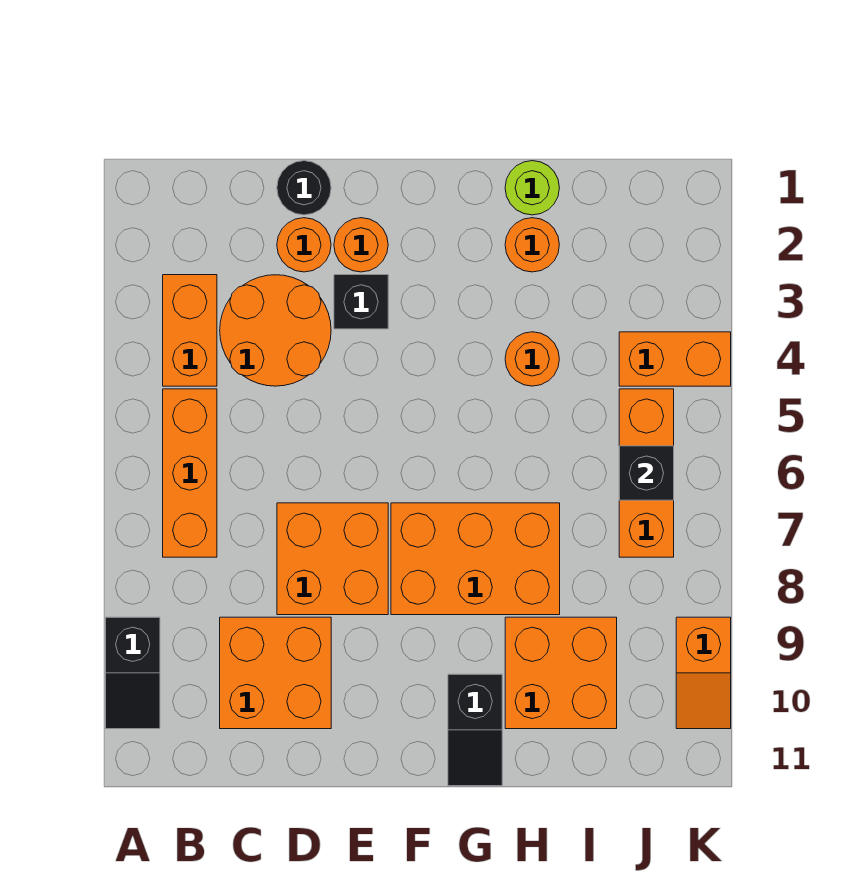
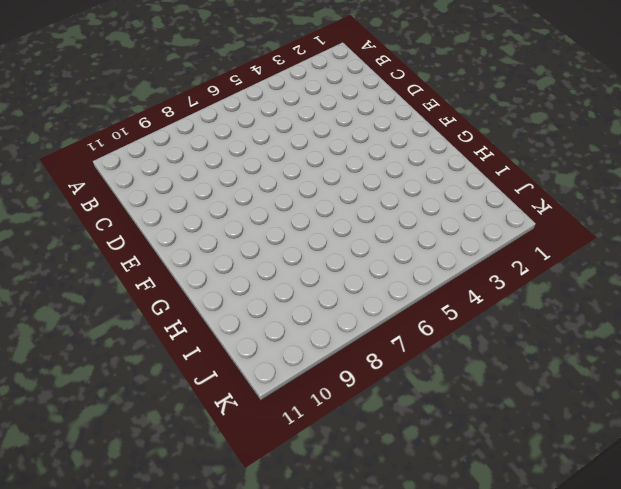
none -> black 1x2 slope [106,617,160,729]
none -> orange 1x2 brick [163,275,217,386]
none -> orange 1x3 brick [163,389,217,557]

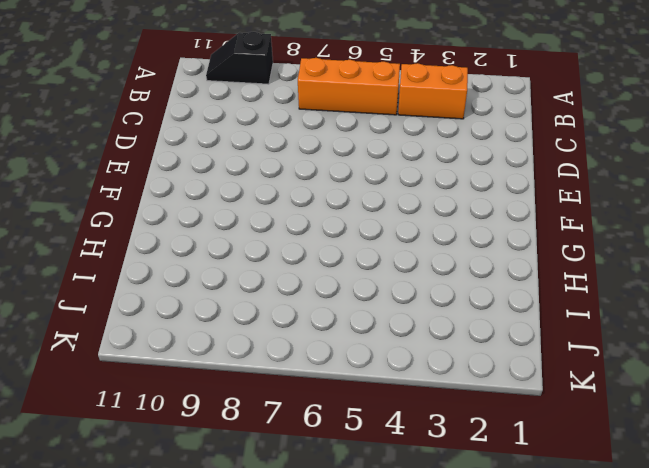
none -> orange 2x2 round brick [220,275,331,386]
none -> orange 2x2 brick [220,617,331,729]
none -> black 1x1 round brick [277,161,331,215]

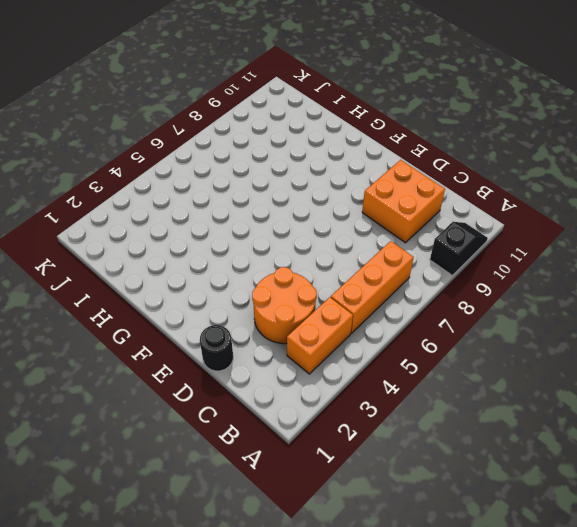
none -> orange 1x1 round brick [277,218,331,272]
none -> orange 2x2 brick [277,503,388,615]
none -> orange 1x1 round brick [334,218,388,272]

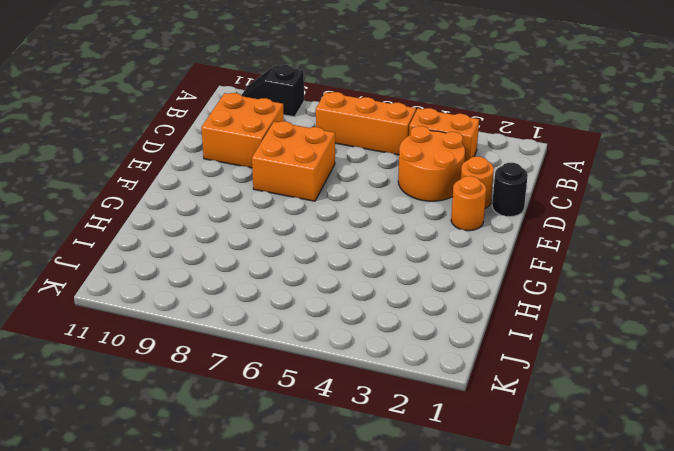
none -> black 1x1 brick [334,275,388,329]
none -> orange 2x3 brick [391,503,560,615]
none -> black 1x2 slope [448,674,502,786]

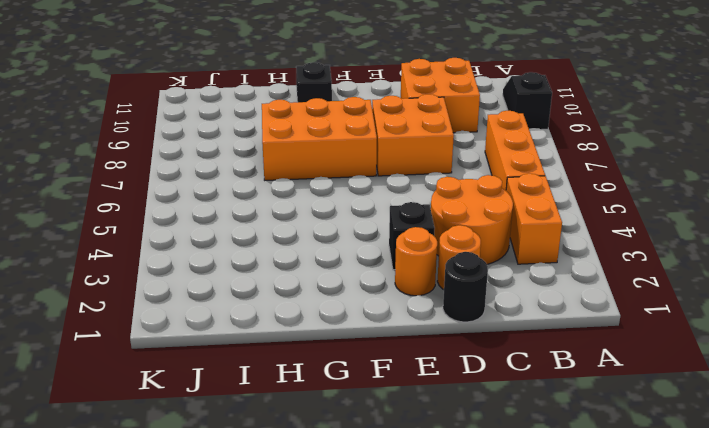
none -> lime 1x1 round brick [505,161,559,215]
none -> orange 1x1 round brick [505,218,559,272]
none -> orange 1x1 round brick [505,332,559,386]

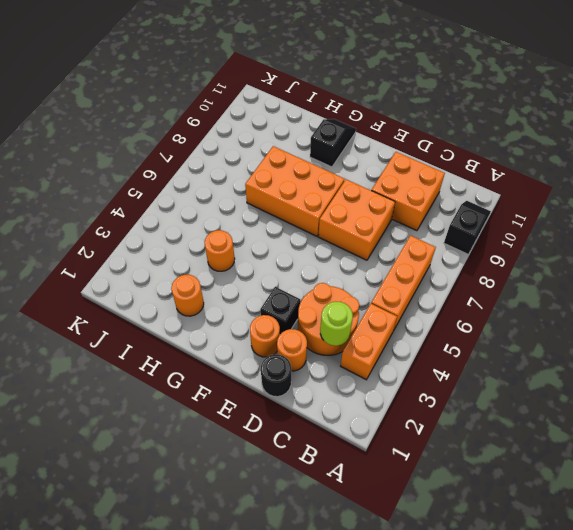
lime 1x1 round brick [320,301,353,346] -> lime 1x1 round brick moved to [505,161,559,215]
none -> orange 2x2 brick [505,617,617,729]
none -> orange 1x2 brick [619,332,731,386]
none -> orange 1x3 brick [619,389,674,557]

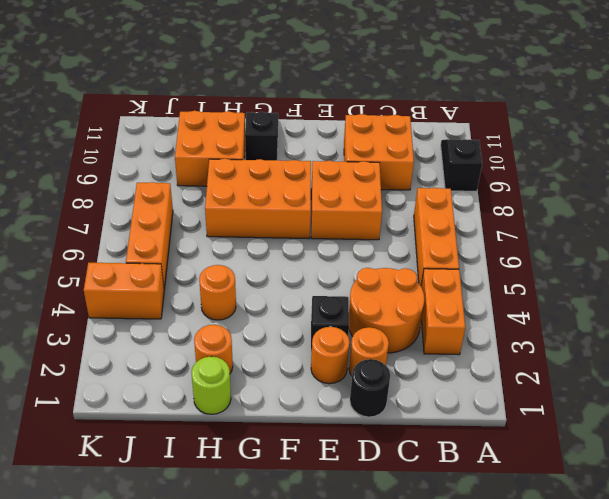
none -> orange 1x2 slope [676,617,731,729]
none -> black 1x1 brick [619,446,674,500]

